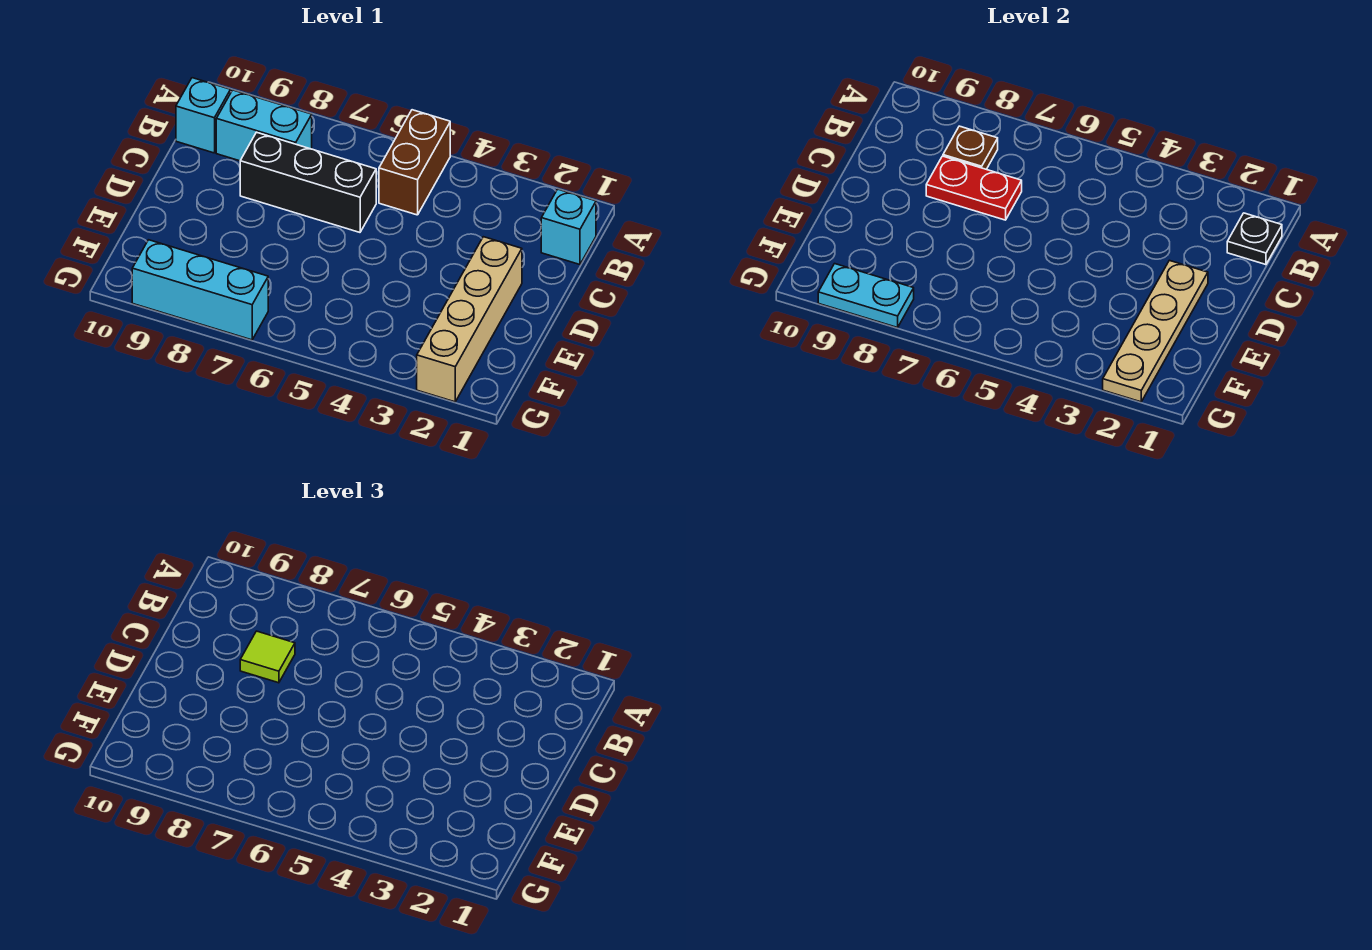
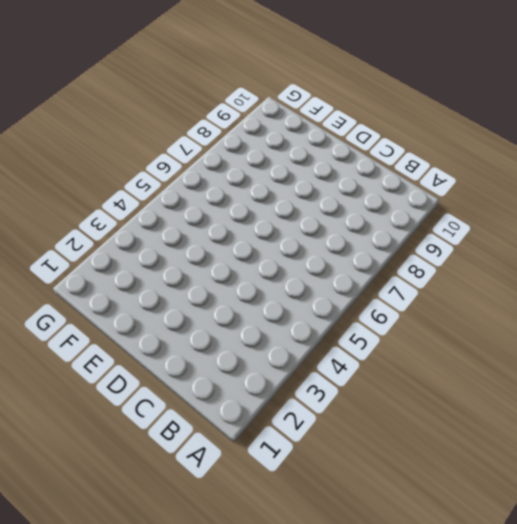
none -> brown 1x2 brick [379,110,450,215]
none -> cyan 1x1 brick [541,189,596,265]
none -> cyan 1x2 brick [216,90,312,161]

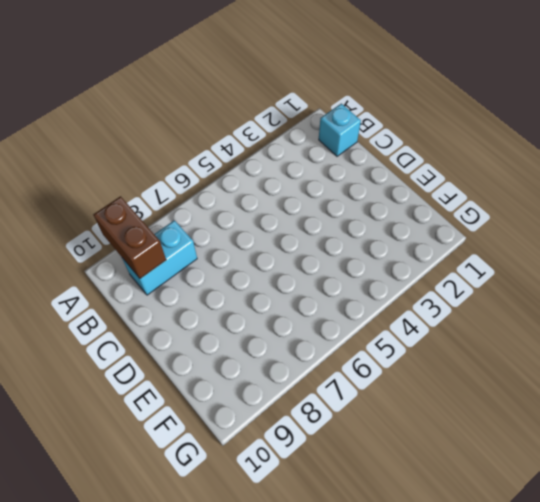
brown 1x2 brick [93,196,166,279] -> brown 1x2 brick moved to [379,110,450,215]
none -> cyan 1x1 brick [176,78,231,153]
none -> black 1x3 brick [240,132,376,232]
none -> tan 1x4 brick [417,237,522,402]

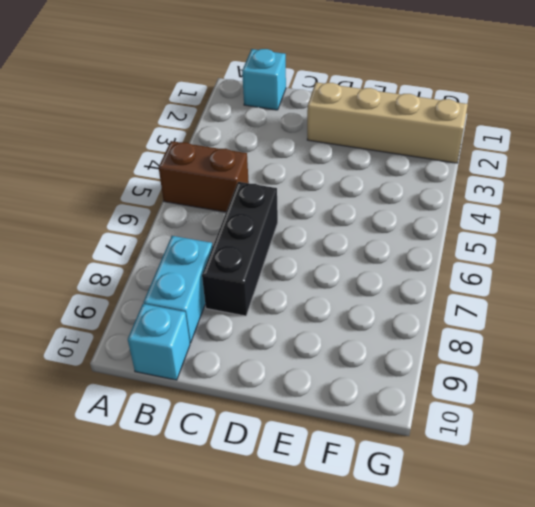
none -> cyan 1x3 brick [132,240,268,340]
none -> black 1x1 plate [1227,213,1282,265]
none -> brown 1x1 plate [943,126,998,169]

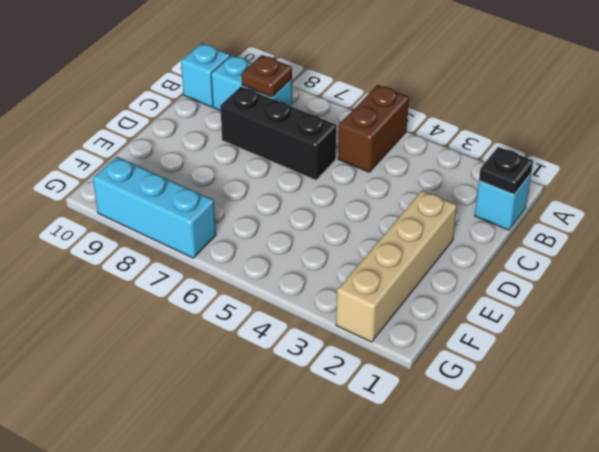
none -> red 1x2 plate [926,156,1022,220]
none -> tan 1x4 plate [1103,260,1208,402]
none -> cyan 1x2 plate [818,264,914,328]

